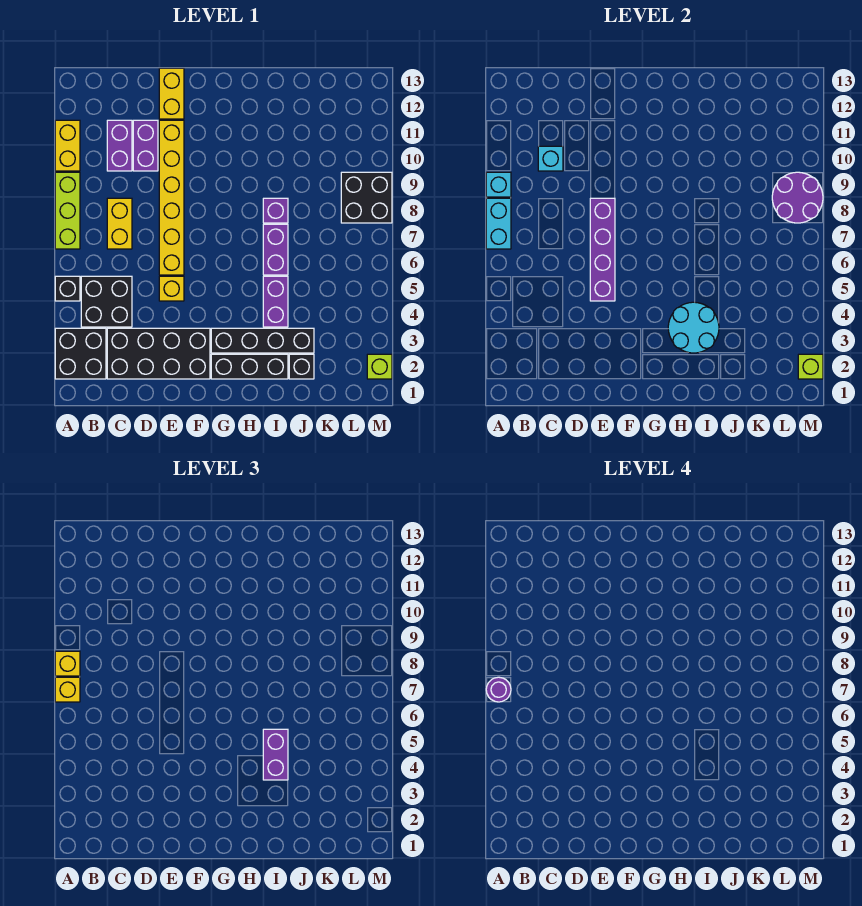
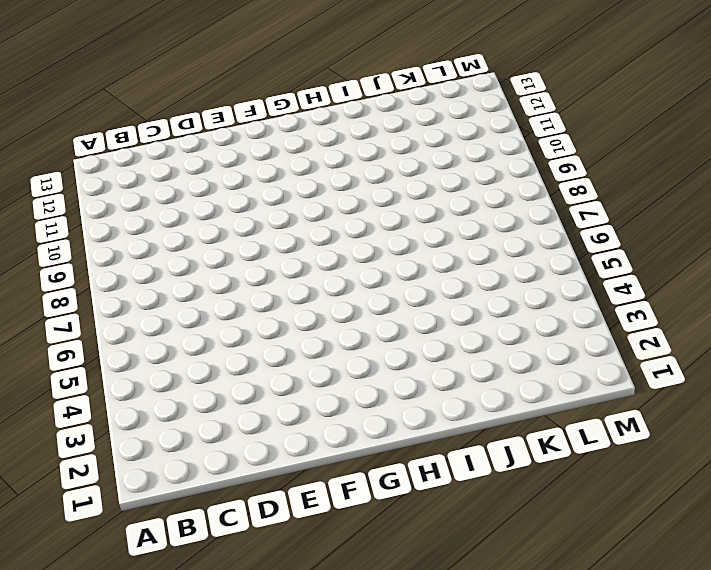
none -> black 2x2 brick [55,328,106,379]
none -> black 1x1 brick [55,276,80,301]
none -> lime 1x3 brick [55,172,80,249]
none -> yellow 1x2 brick [55,120,80,171]

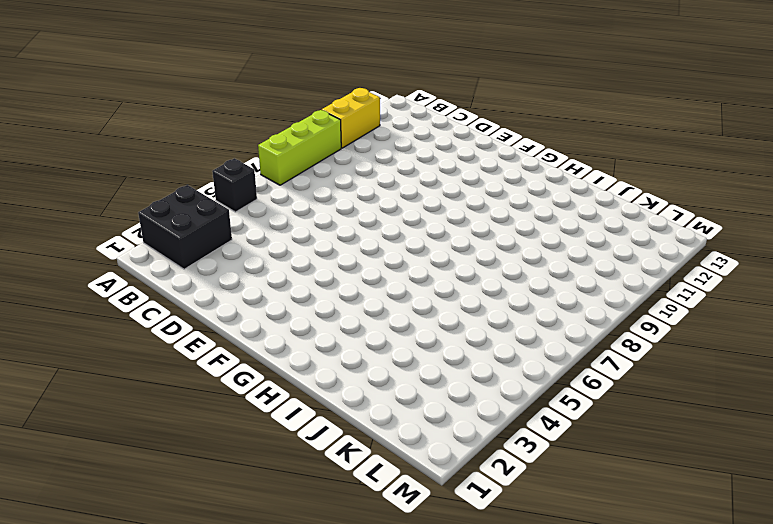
none -> black 2x2 brick [81,276,132,327]
none -> black 2x4 brick [107,328,210,379]
none -> yellow 1x2 brick [107,198,132,249]
none -> purple 1x2 brick [107,120,132,171]

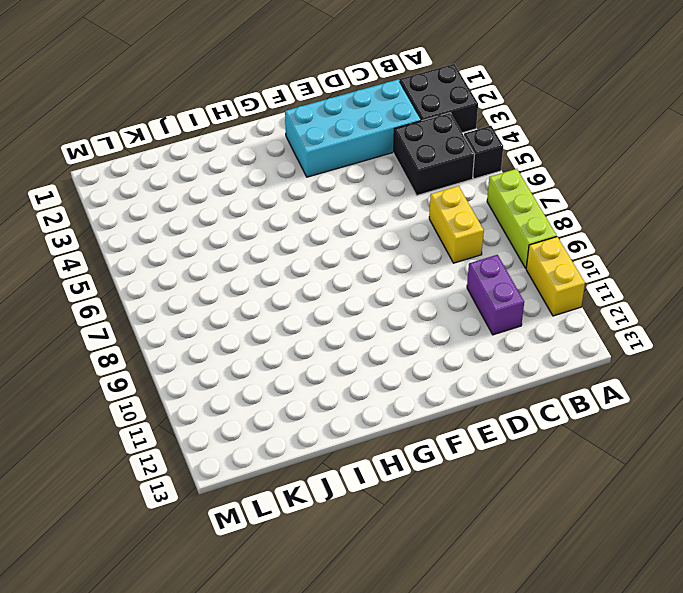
cyan 2x4 brick [285,80,421,177] -> black 2x4 brick [107,328,210,379]
none -> purple 1x2 brick [133,120,158,171]
none -> yellow 1x1 brick [159,276,184,301]
none -> yellow 1x6 brick [159,120,184,275]
none -> yellow 1x2 brick [159,68,184,119]

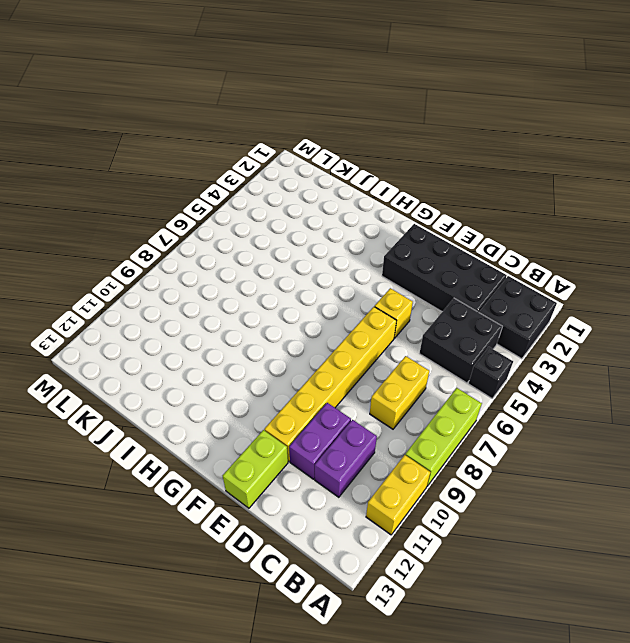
lime 1x2 brick [222,430,288,508] -> yellow 1x2 brick [159,68,184,119]
none -> black 1x3 brick [211,354,288,379]
none -> black 1x4 brick [211,328,314,353]
none -> purple 1x2 brick [263,276,288,327]
none -> purple 1x2 brick [263,224,288,275]

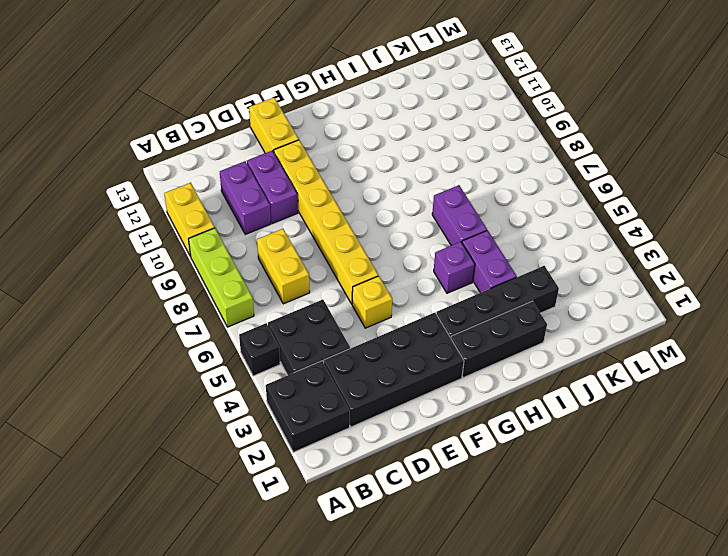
purple 1x1 brick [434,242,475,293] -> purple 1x1 brick moved to [263,198,288,223]
none -> black 1x1 brick [289,354,314,379]
none -> black 2x2 brick [341,172,392,223]
none -> lime 1x1 brick [367,354,392,379]
none -> cyan 1x2 brick [486,198,511,249]

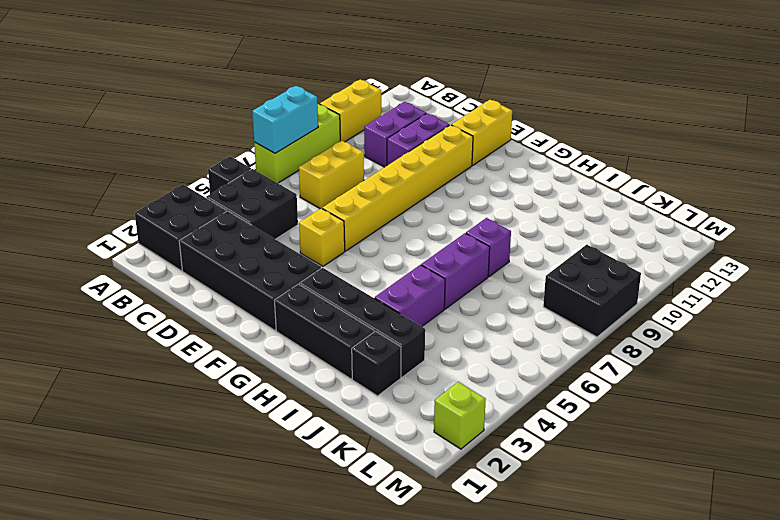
none -> cyan 1x1 brick [486,172,511,197]
none -> cyan 1x1 brick [538,146,563,171]
none -> purple 1x4 brick [590,198,615,301]
none -> cyan 2x2 round brick [668,302,719,353]

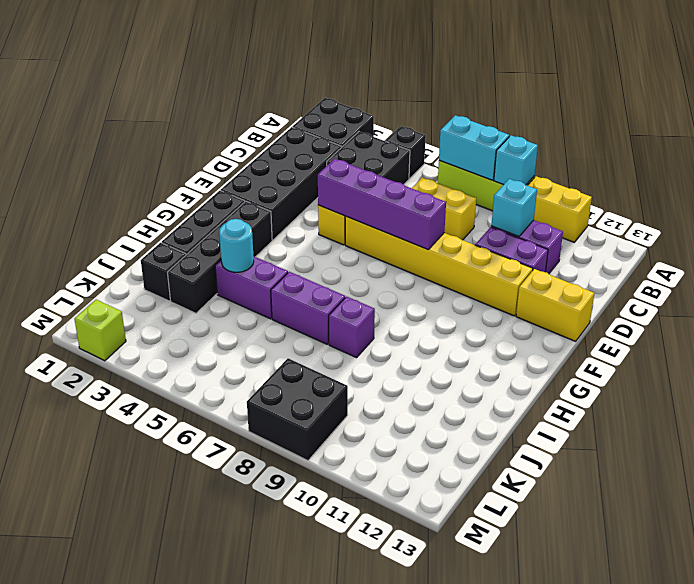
cyan 1x1 round brick [219,219,254,272] -> cyan 2x2 round brick [668,302,719,353]
none -> purple 2x2 round brick [772,172,823,223]
none -> lime 1x1 brick [798,354,823,379]
none -> yellow 1x1 brick [55,677,80,702]
none -> yellow 1x1 brick [55,651,80,676]

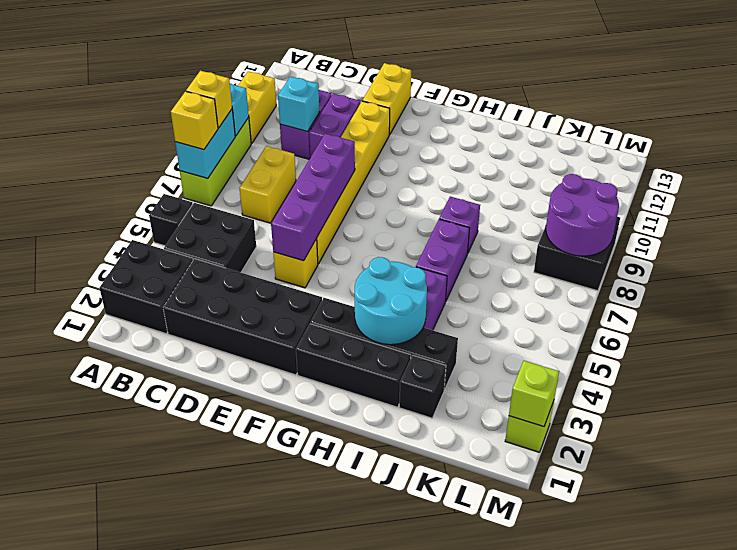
none -> purple 1x2 brick [263,729,288,780]
none -> purple 1x1 round brick [486,677,511,702]

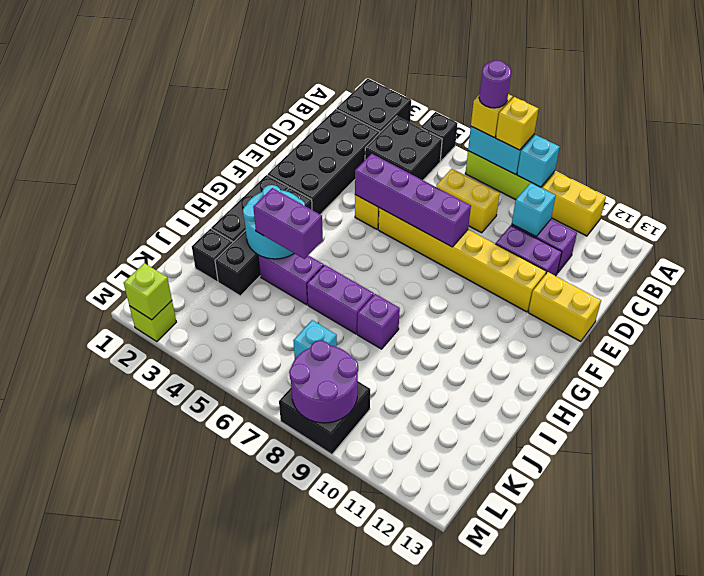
cyan 1x1 brick [293,320,337,359] -> none

